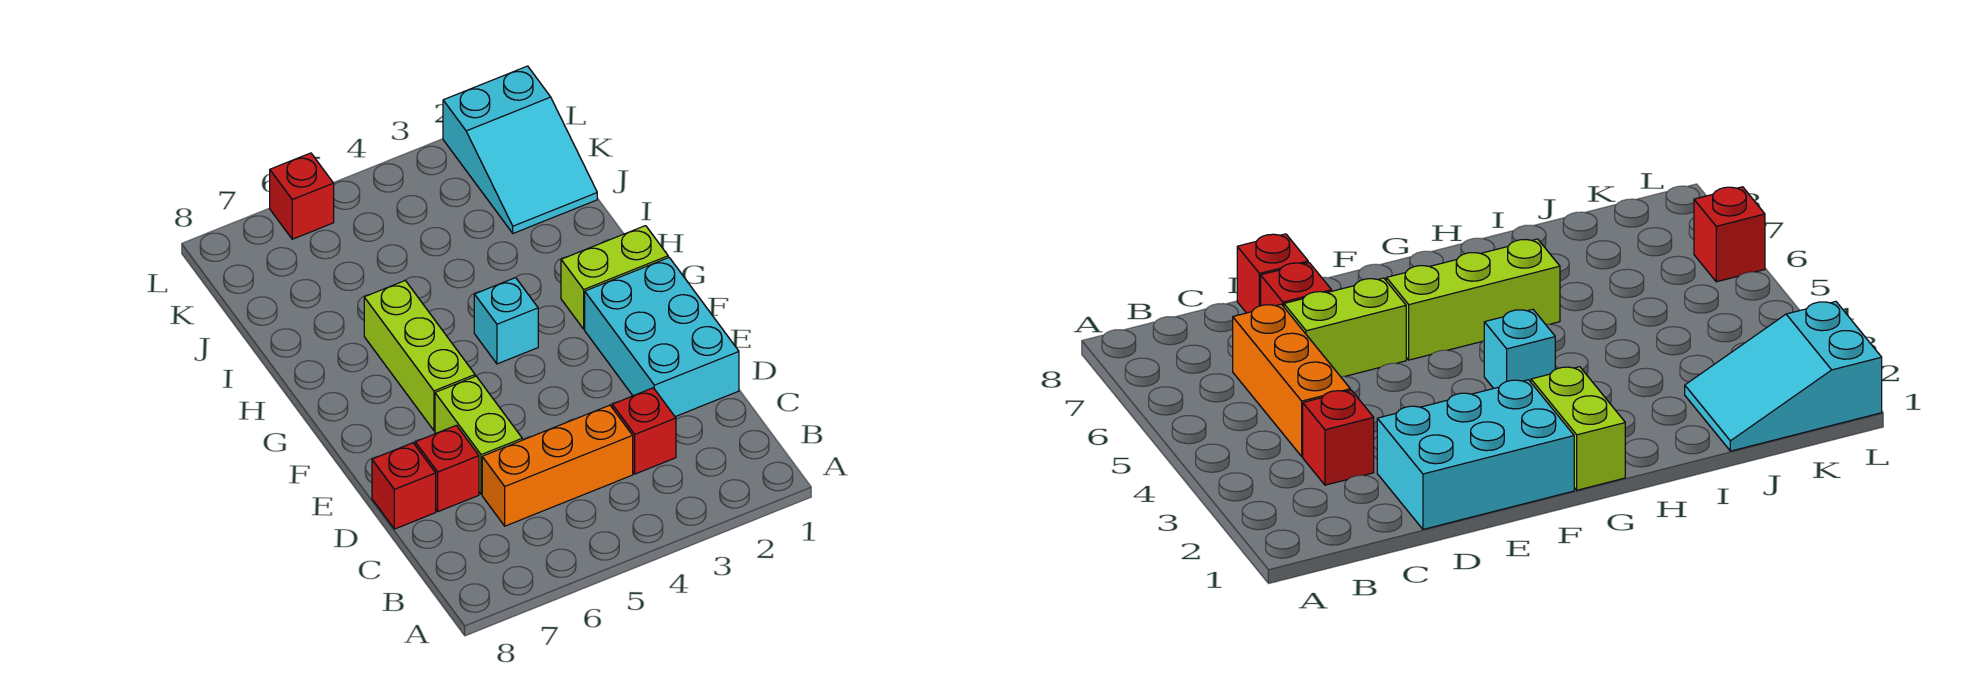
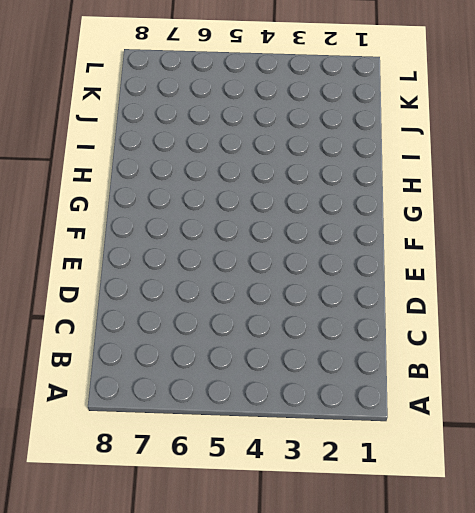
none -> red 1x1 brick [612,388,676,474]
none -> orange 1x3 brick [482,405,633,526]

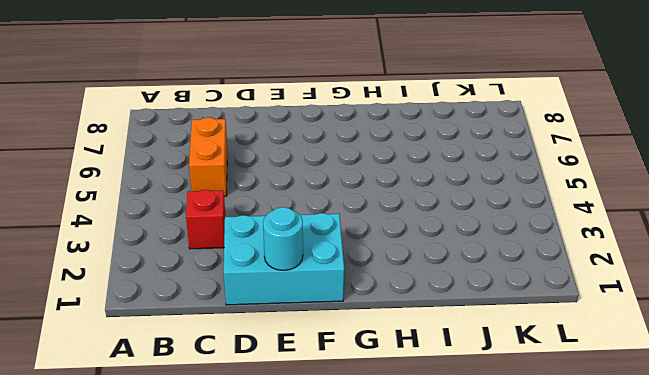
orange 1x2 brick [189,117,227,196] -> orange 1x3 brick [482,405,633,526]
cyan 1x1 round brick [263,207,303,270] -> none
none -> lime 1x2 brick [435,376,522,494]
none -> red 1x1 brick [415,425,479,512]

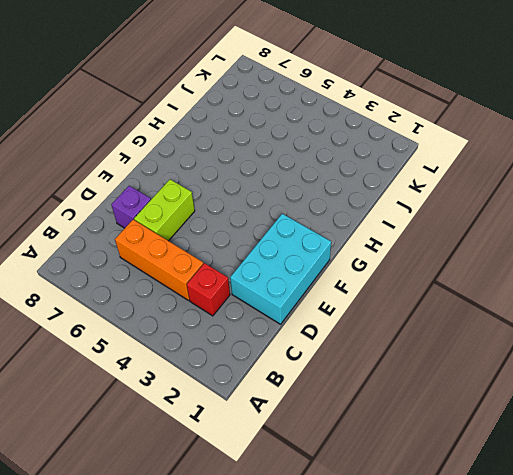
purple 1x1 brick [111,186,151,228] -> red 1x1 brick [415,425,479,512]
none -> red 1x1 brick [372,443,436,529]
none -> lime 1x3 brick [364,281,475,430]

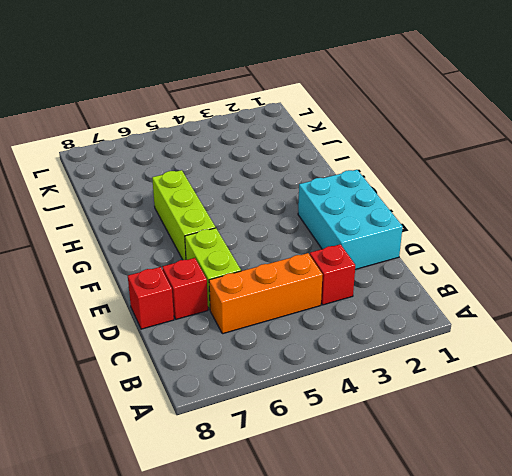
none -> lime 1x2 brick [561,226,668,329]
none -> cyan 1x1 brick [474,278,538,364]

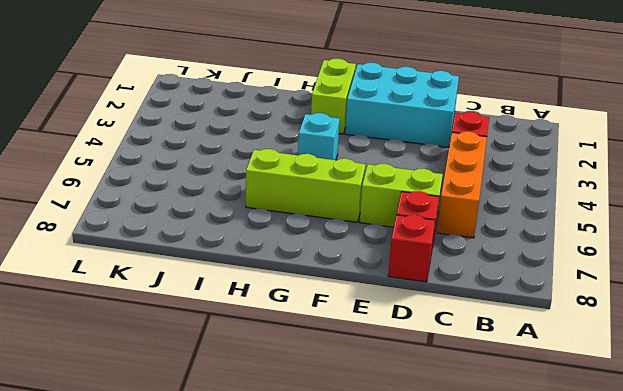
none -> cyan 2x3 slope [443,66,597,233]
none -> red 1x1 brick [270,153,334,239]

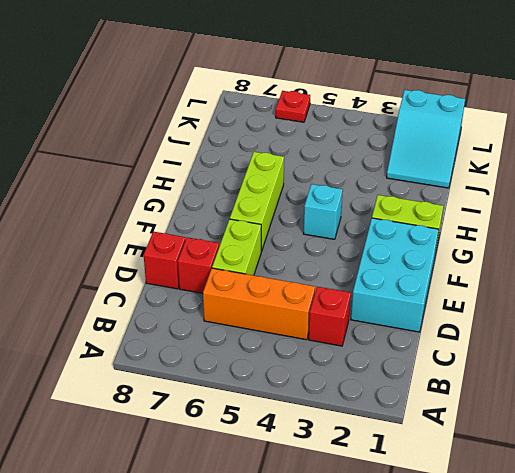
red 1x1 plate [276,91,310,122] -> red 1x1 brick [270,153,334,239]

